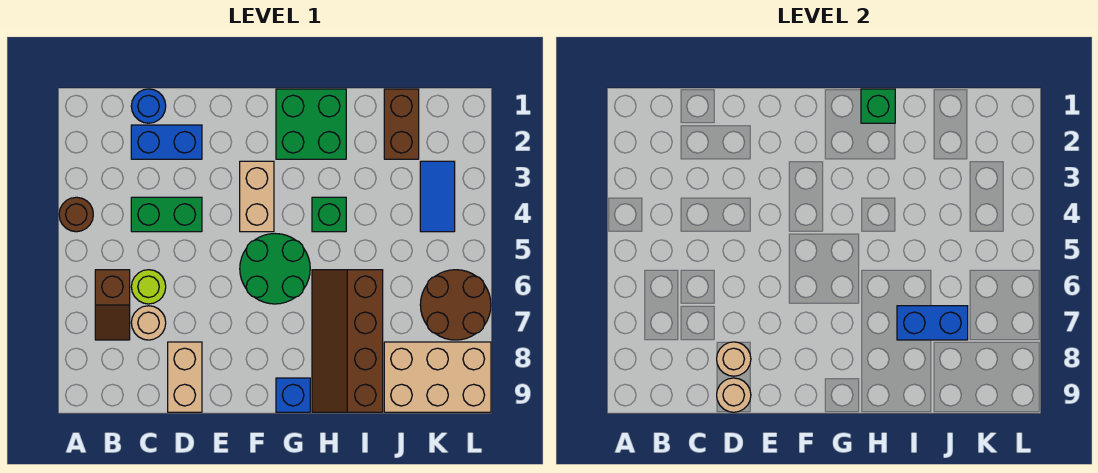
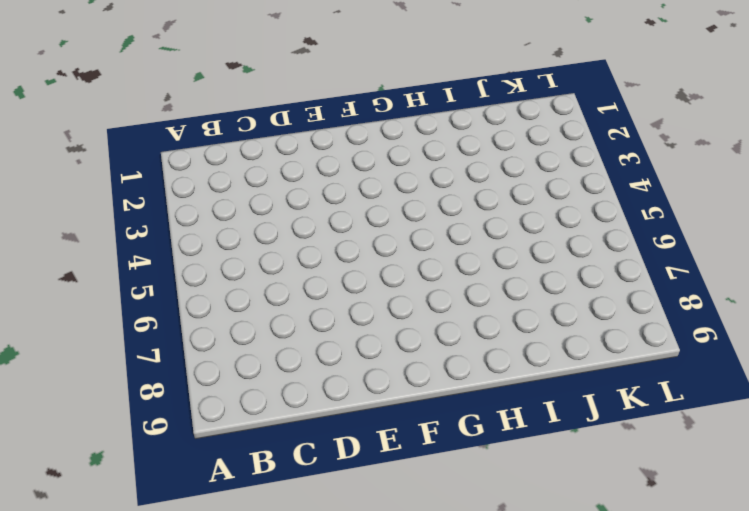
none -> brown 1x1 round brick [59,197,93,232]
none -> brown 1x2 slope [95,270,130,340]
none -> blue 1x1 round brick [131,89,166,123]

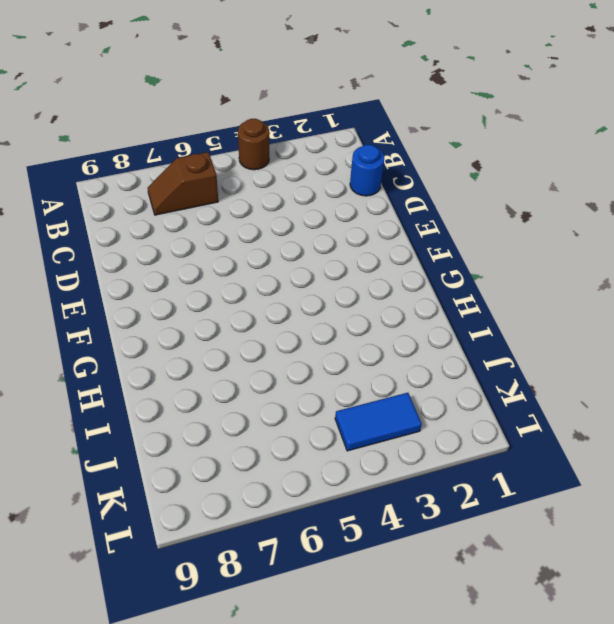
none -> blue 1x2 brick [131,125,202,159]
none -> green 1x2 brick [131,197,202,232]
none -> lime 1x1 round brick [131,270,166,304]

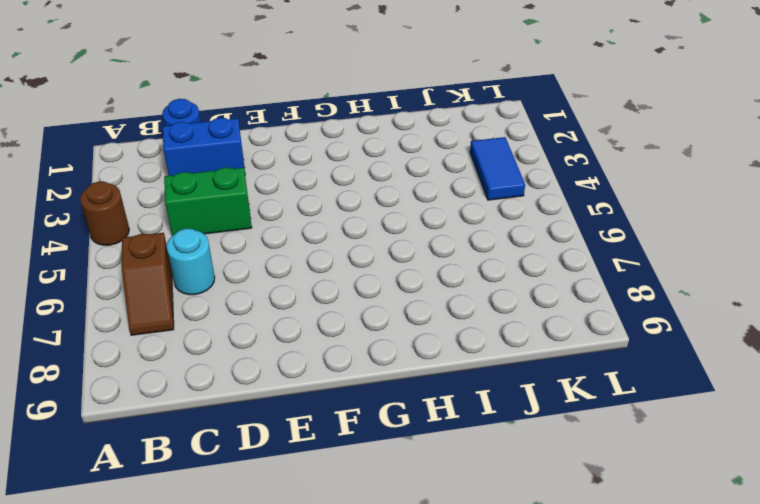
cyan 1x1 round brick [167,229,215,295] -> lime 1x1 round brick [131,270,166,304]
none -> tan 1x1 round brick [131,306,166,340]
none -> tan 1x2 brick [168,342,202,412]
none -> tan 1x2 brick [240,161,274,232]

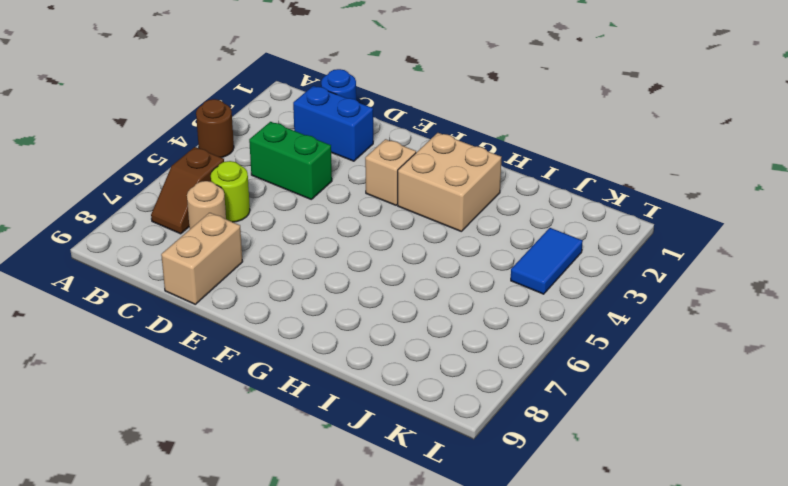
tan 1x1 brick [365,139,416,205] -> tan 1x2 brick [240,161,274,232]
tan 2x2 brick [398,133,501,231] -> green 2x2 brick [276,89,346,159]
none -> green 2x2 round brick [240,234,310,304]
none -> blue 1x1 brick [276,378,310,412]
none -> green 1x1 brick [312,197,346,232]

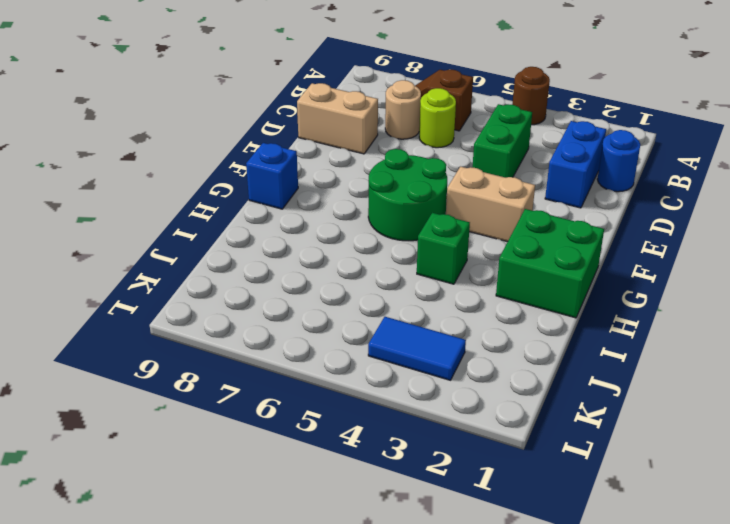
none -> brown 2x4 slope [312,270,383,412]
none -> brown 1x2 brick [384,89,419,159]
none -> tan 2x3 brick [384,342,491,412]

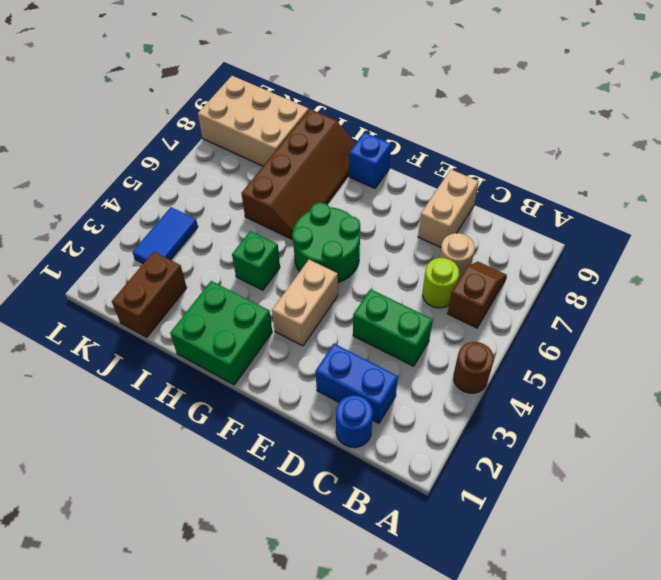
none -> brown 2x2 round brick [420,270,491,340]
none -> tan 1x1 round brick [717,342,751,376]
none -> tan 1x1 round brick [717,378,751,412]

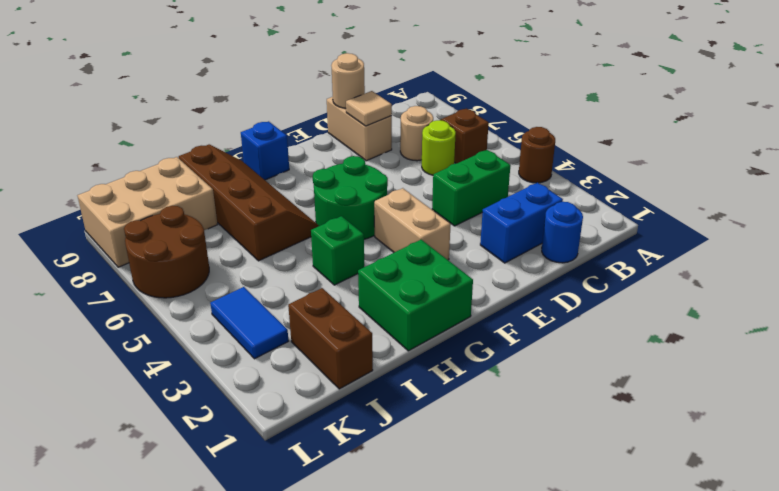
tan 1x1 tile [346,91,392,126] -> tan 1x1 round brick [717,342,751,376]
none -> green 1x1 brick [861,89,895,123]
none -> blue 1x2 brick [897,306,968,340]

